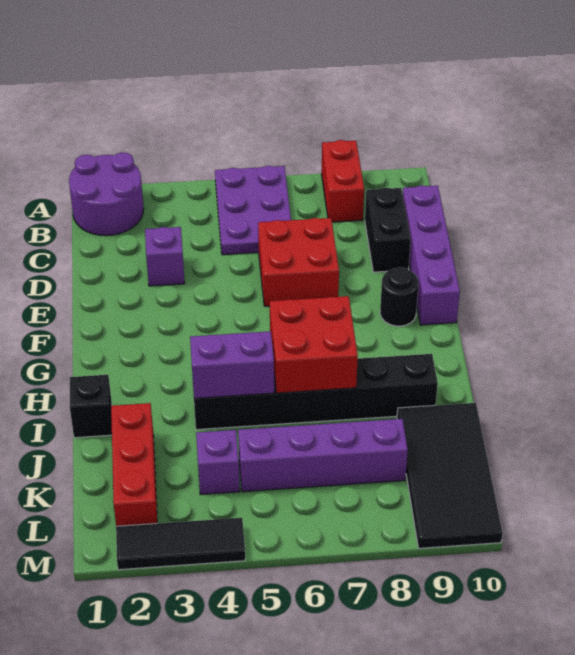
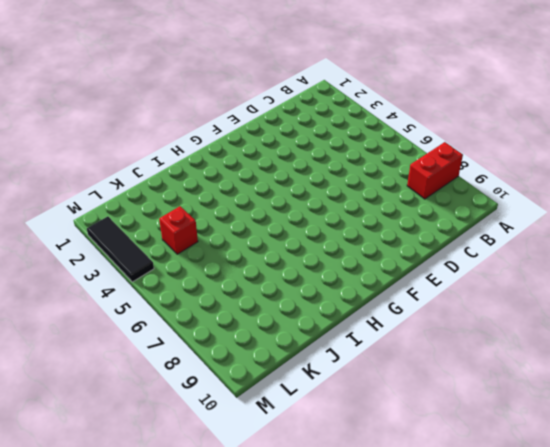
red 1x1 brick [159,206,198,254] -> purple 1x1 brick [196,430,240,495]
none -> purple 2x2 round brick [69,153,144,235]
none -> purple 2x3 plate [215,166,291,255]
none -> black 1x2 brick [365,188,411,272]

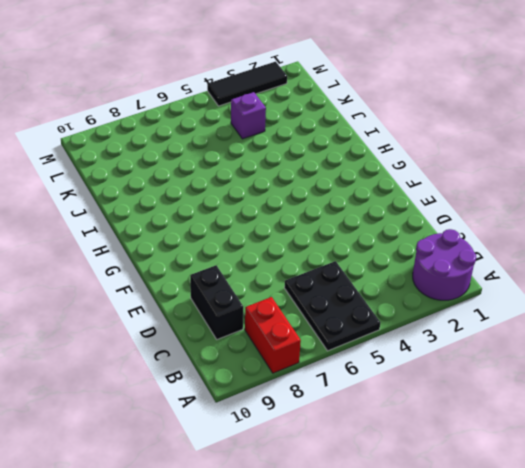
black 2x3 plate [284,261,380,351] -> purple 2x3 plate [215,166,291,255]
none -> purple 1x4 brick [403,185,460,325]
none -> purple 1x1 brick [145,227,185,286]
none -> red 2x2 brick [258,218,339,306]

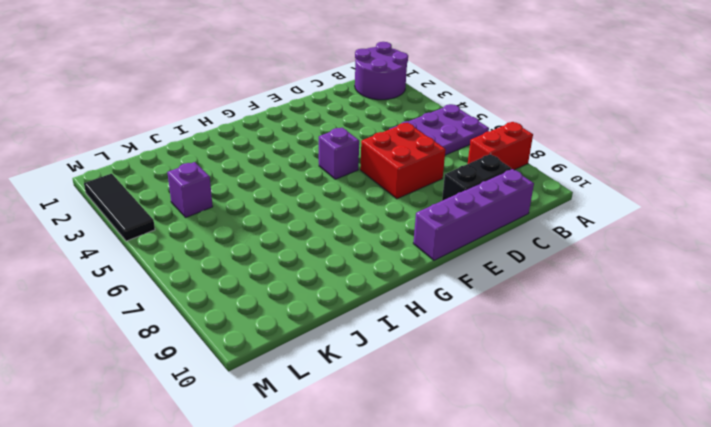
purple 1x1 brick [319,128,359,179] -> purple 1x1 brick moved to [145,227,185,286]
none -> black 1x1 round brick [380,267,419,326]
none -> black 1x1 brick [70,375,112,438]
none -> black 1x6 brick [193,354,438,430]

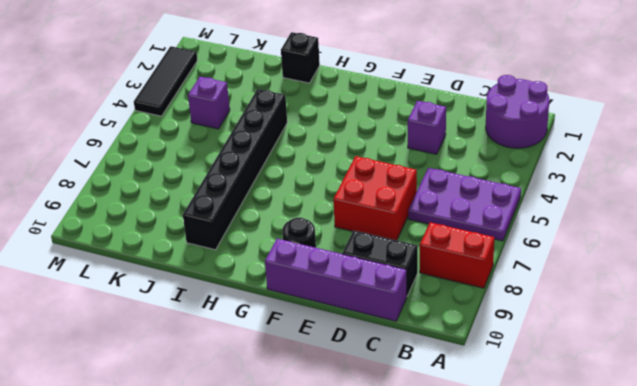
none -> red 1x3 brick [111,403,157,526]
none -> black 2x4 tile [397,403,503,548]
none -> purple 1x4 brick [238,419,408,492]

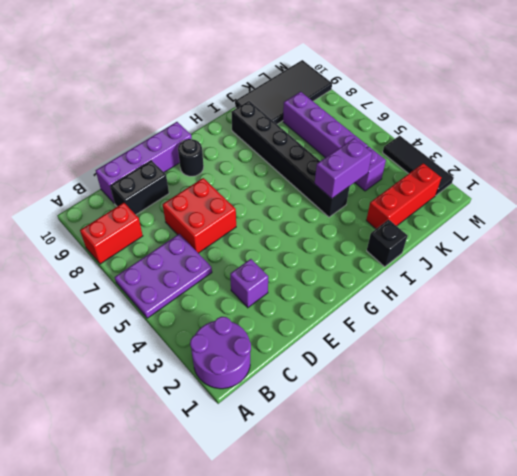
purple 1x2 brick [315,138,372,199] -> purple 1x2 brick turned to [190,331,274,398]
none -> red 2x2 brick [270,296,358,393]

